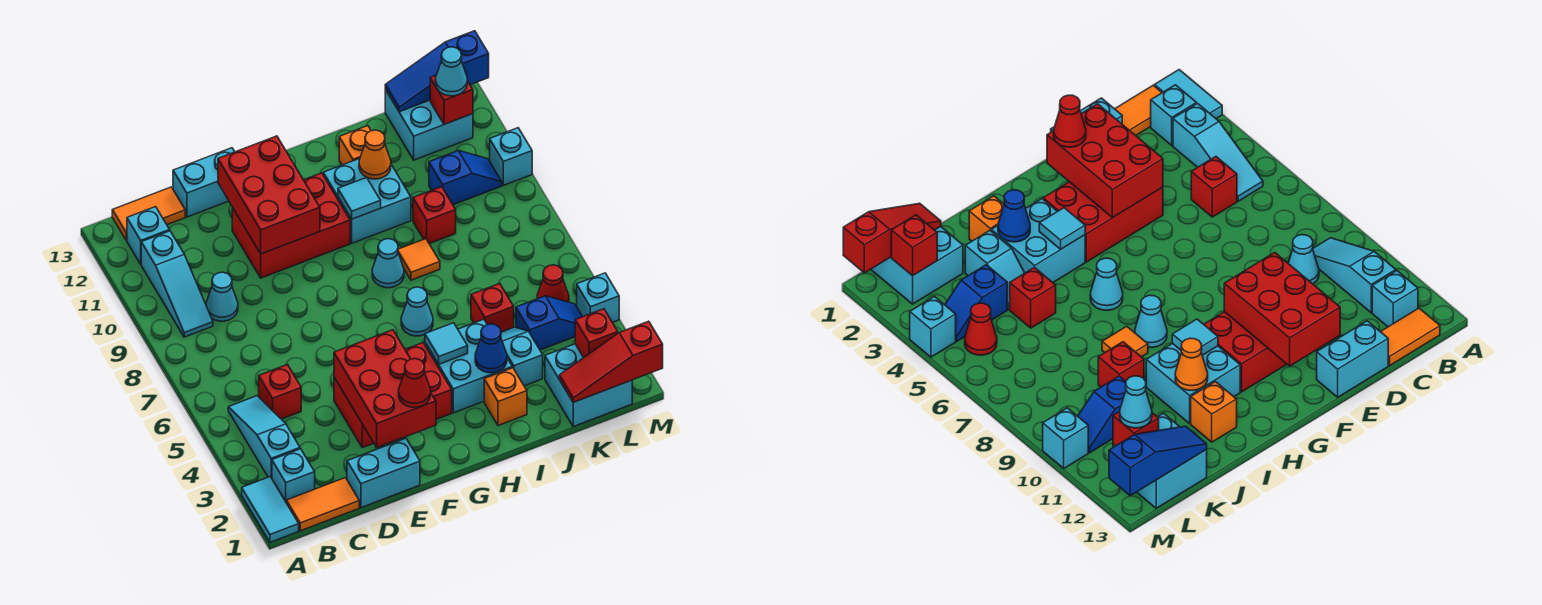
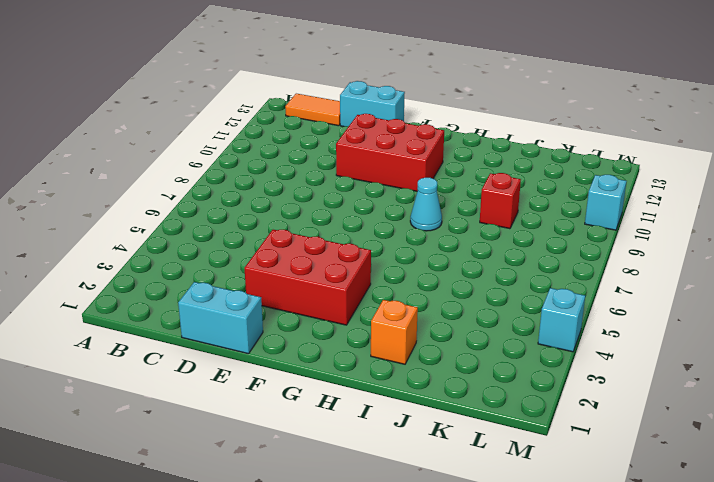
none -> cyan 1x2 tile [242,477,299,542]
none -> orange 1x2 tile [286,478,359,531]
none -> cyan 1x1 brick [272,449,315,501]
none -> cyan 1x3 slope [228,396,300,478]

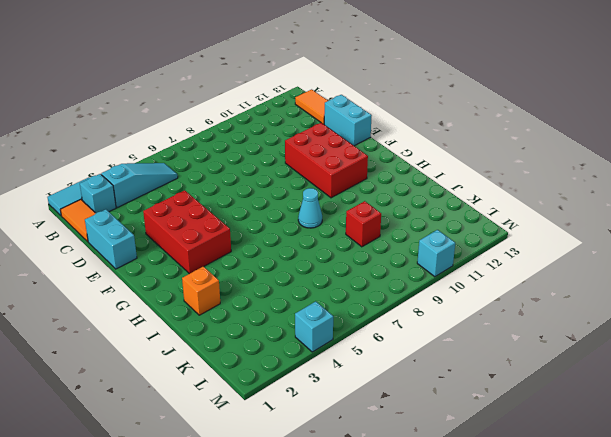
none -> cyan 1x3 slope [141,231,213,337]
none -> cyan 1x1 brick [127,207,170,264]
none -> red 1x1 brick [259,365,301,419]
none -> cyan 1x1 cone [206,272,238,321]

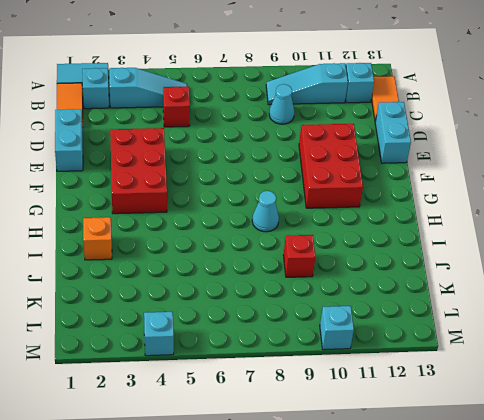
none -> cyan 2x2 brick [425,319,512,413]
none -> cyan 1x1 cone [401,287,433,336]
none -> cyan 2x2 brick [323,158,411,243]
none -> orange 1x1 tile [398,239,440,280]

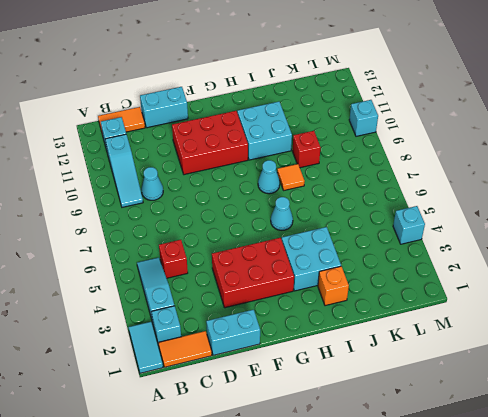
none -> orange 1x1 brick [339,126,371,165]
none -> cyan 1x2 slope [501,327,543,386]
none -> red 1x1 brick [471,284,514,332]
none -> cyan 2x2 brick [545,344,632,427]

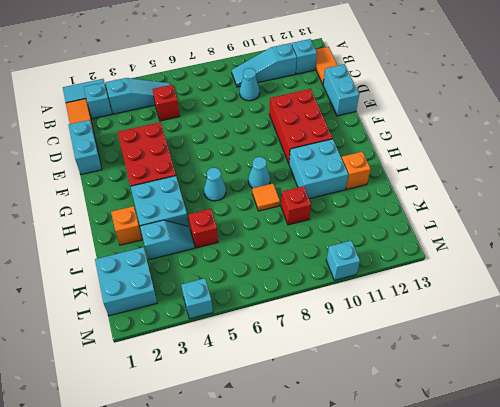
none -> blue 1x2 slope [516,296,583,350]
none -> blue 1x2 slope [429,151,502,205]
none -> cyan 2x2 brick [385,90,473,160]
none -> red 1x1 cone [537,265,569,302]

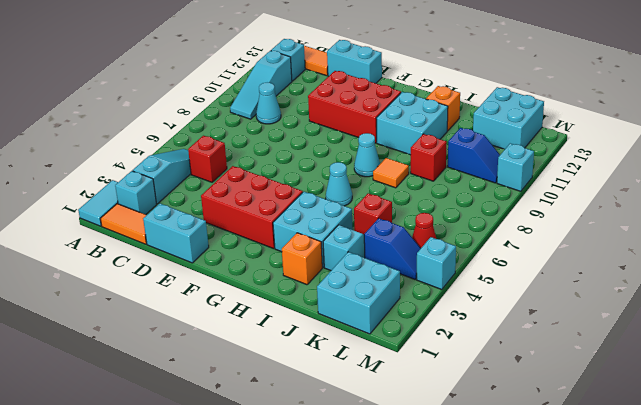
none -> red 2x3 brick [334,330,436,447]
none -> red 2x3 brick [218,136,320,254]
none -> cyan 1x1 tile [425,323,468,364]
none -> cyan 1x1 tile [338,177,381,219]

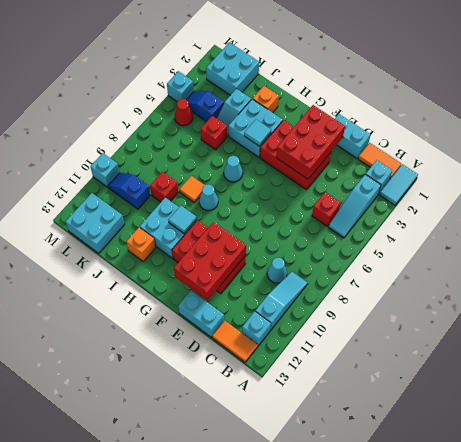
none -> blue 1x1 cone [475,324,507,373]
none -> orange 1x1 cone [359,130,391,179]
none -> red 1x3 slope [559,321,663,402]
none -> blue 1x3 slope [385,31,489,112]

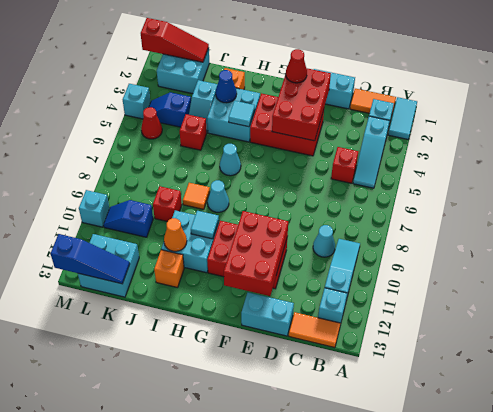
none -> red 1x1 brick [575,309,618,358]
none -> red 1x1 brick [430,75,473,124]
none -> cyan 1x1 cone [436,47,467,96]

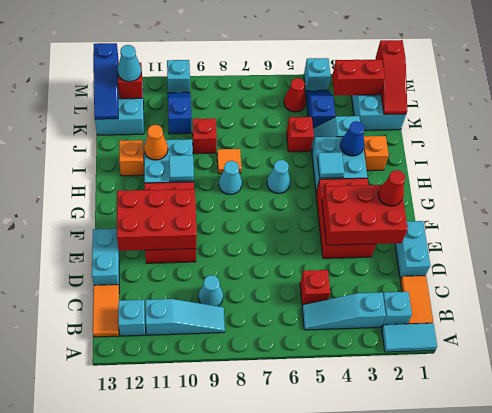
red 1x2 brick [332,60,385,95] -> red 1x1 brick [575,309,618,358]

